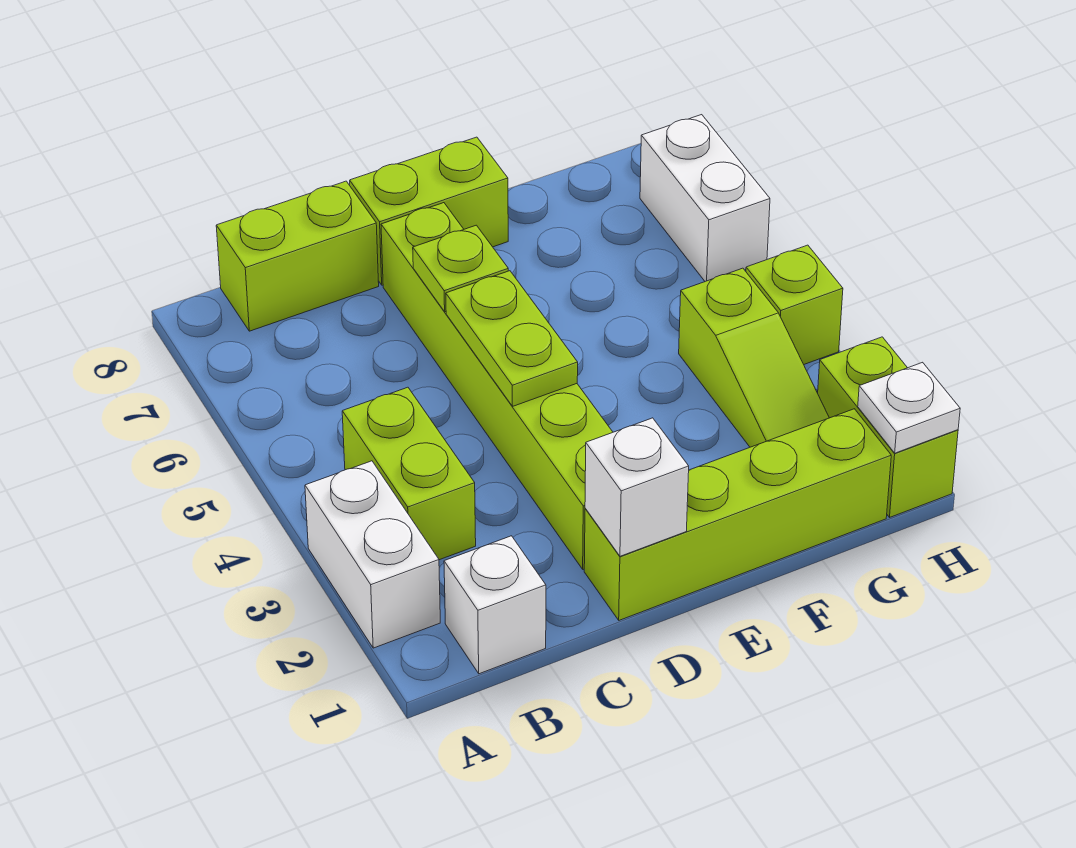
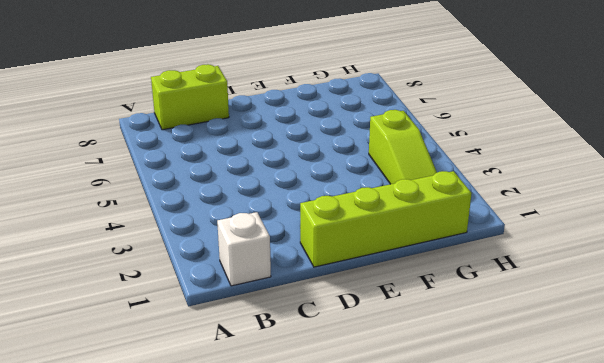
none -> white 1x2 brick [305,461,440,648]
none -> lime 1x2 brick [342,387,476,560]
none -> lime 1x6 brick [381,203,613,569]

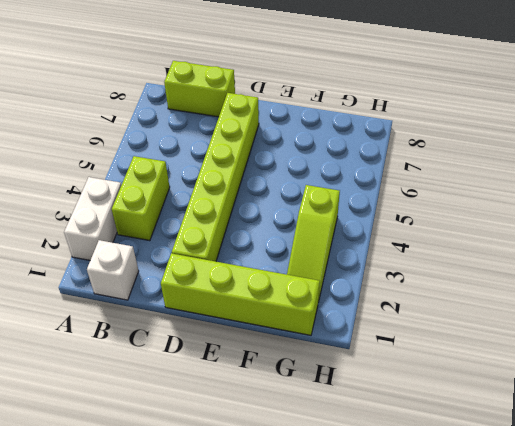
none -> lime 1x2 brick [350,137,508,285]
none -> lime 1x2 brick [818,337,958,517]
none -> lime 1x1 brick [746,245,843,364]

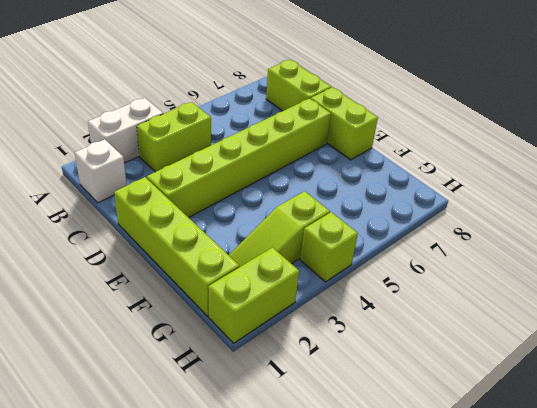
none -> white 1x2 brick [640,115,770,281]
none -> white 1x1 brick [585,418,689,556]
none -> lime 1x2 plate [446,271,578,406]

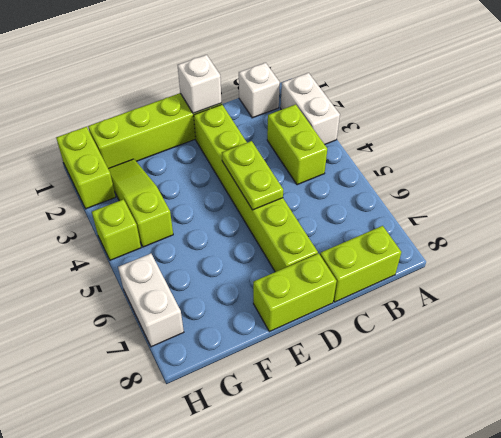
none -> lime 1x1 plate [413,225,508,312]
none -> white 1x1 plate [858,362,960,453]

